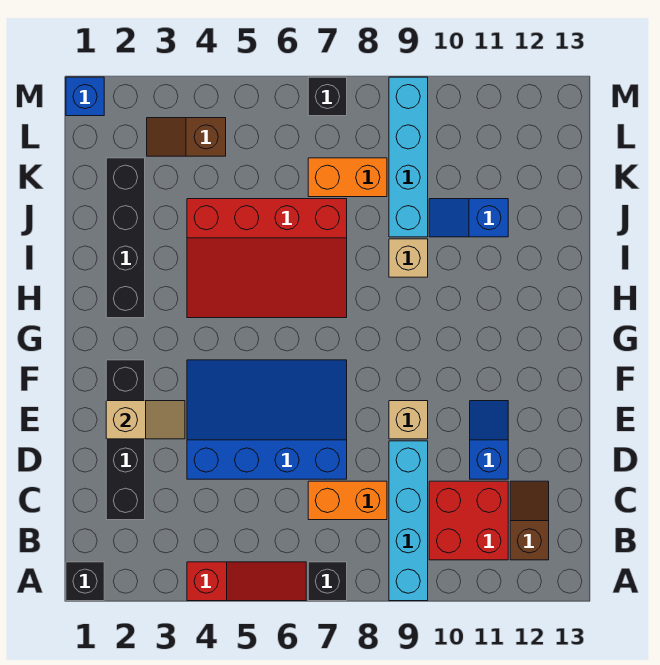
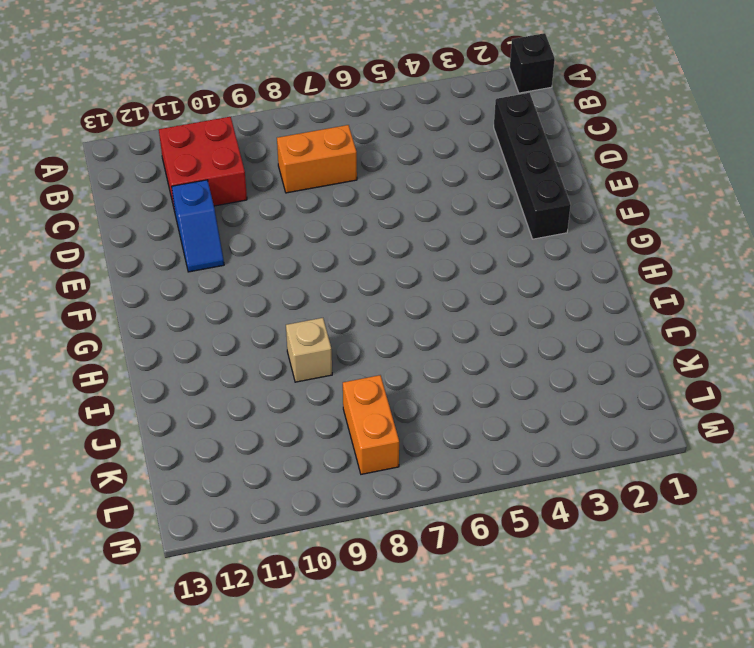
orange 1x2 brick [343,375,399,474] -> orange 1x2 brick turned to [308,158,387,197]
none -> red 1x3 slope [187,562,306,601]
none -> black 1x1 brick [308,562,347,601]
none -> cyan 1x4 brick [389,441,428,601]

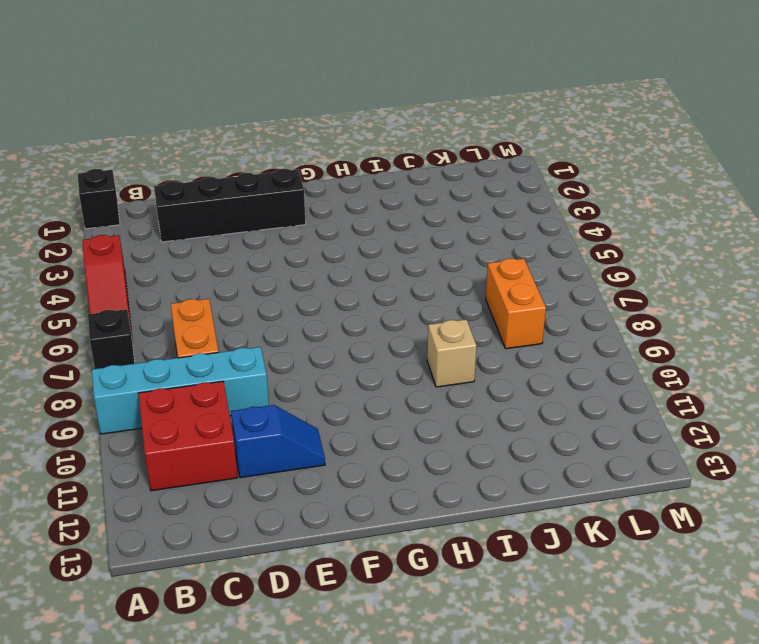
none -> brown 1x2 slope [510,481,549,560]
none -> blue 3x4 slope [187,360,347,479]
none -> tan 1x1 brick [389,401,428,439]

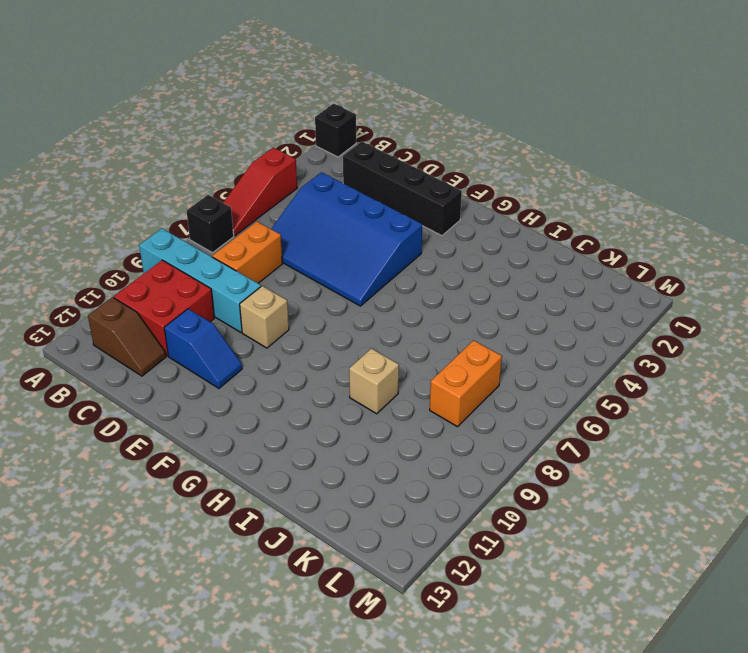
blue 3x4 slope [271,172,422,306] -> blue 3x4 slope turned to [187,360,347,479]
none -> black 1x4 brick [106,158,145,318]
none -> red 3x4 slope [187,199,347,318]
none -> cyan 1x4 brick [389,77,428,237]

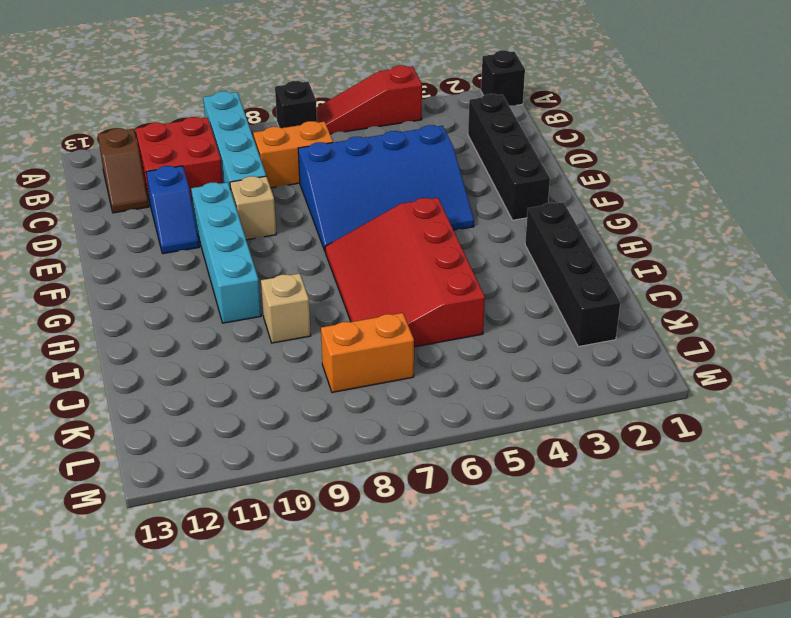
cyan 1x4 brick [191,182,261,323] -> cyan 1x4 brick moved to [389,77,428,237]
red 3x4 slope [325,198,485,347] -> red 3x4 slope turned to [187,199,347,318]
none -> blue 1x2 slope [429,199,508,237]
none -> brown 1x2 slope [147,118,226,156]
none -> blue 1x1 brick [66,77,104,116]

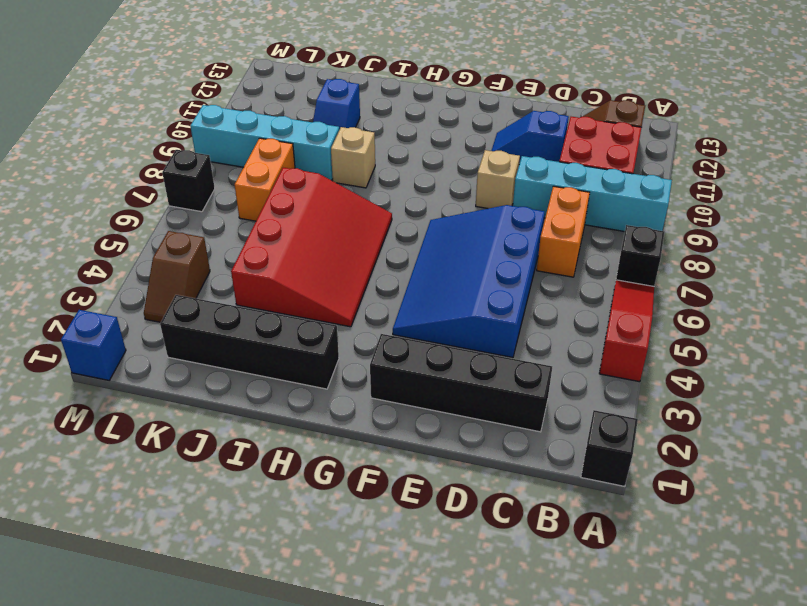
none -> tan 1x2 slope [106,401,185,439]

